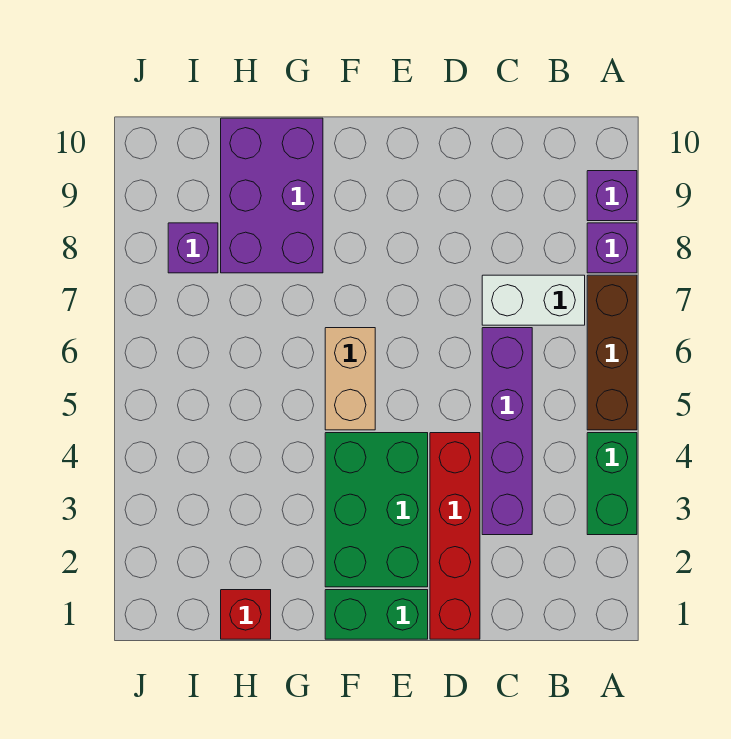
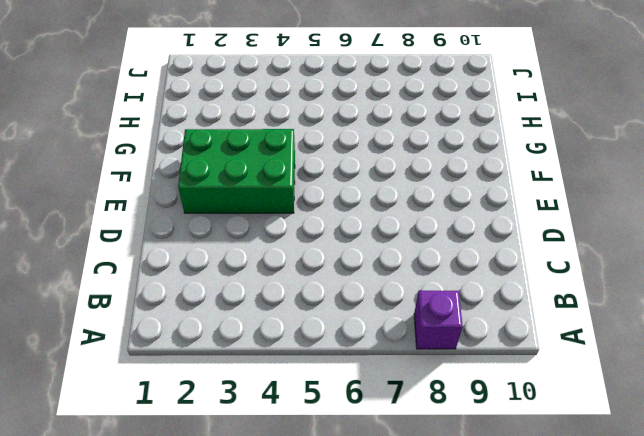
none -> green 1x2 brick [587,433,637,535]
none -> brown 1x3 brick [587,275,637,430]
none -> purple 1x1 brick [587,171,637,221]

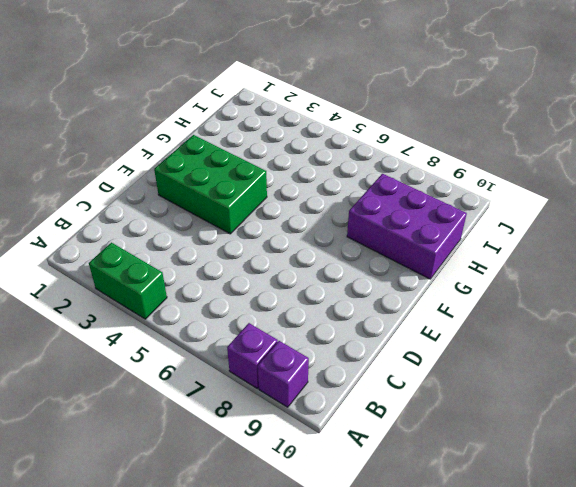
none -> brown 1x3 brick [587,275,637,430]
none -> white 1x2 brick [482,275,585,325]
none -> purple 1x4 brick [482,328,532,535]

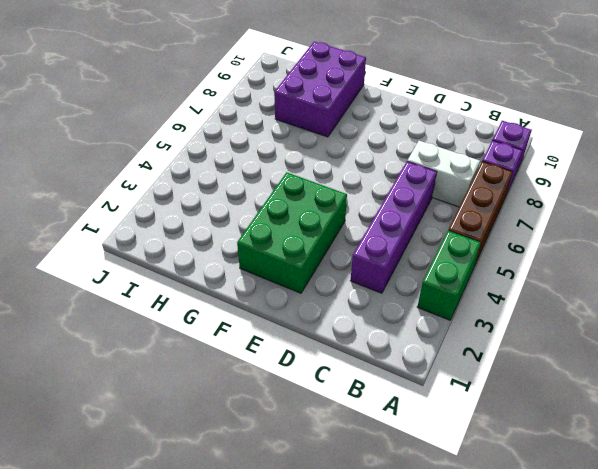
none -> red 1x4 brick [430,433,480,639]
none -> green 1x2 brick [325,590,428,639]
none -> tan 1x2 brick [325,328,375,430]

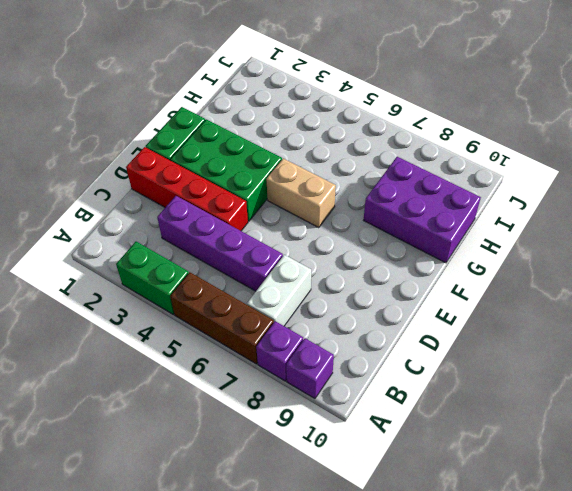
none -> red 1x1 brick [221,590,271,639]
none -> purple 1x1 brick [168,223,218,273]

